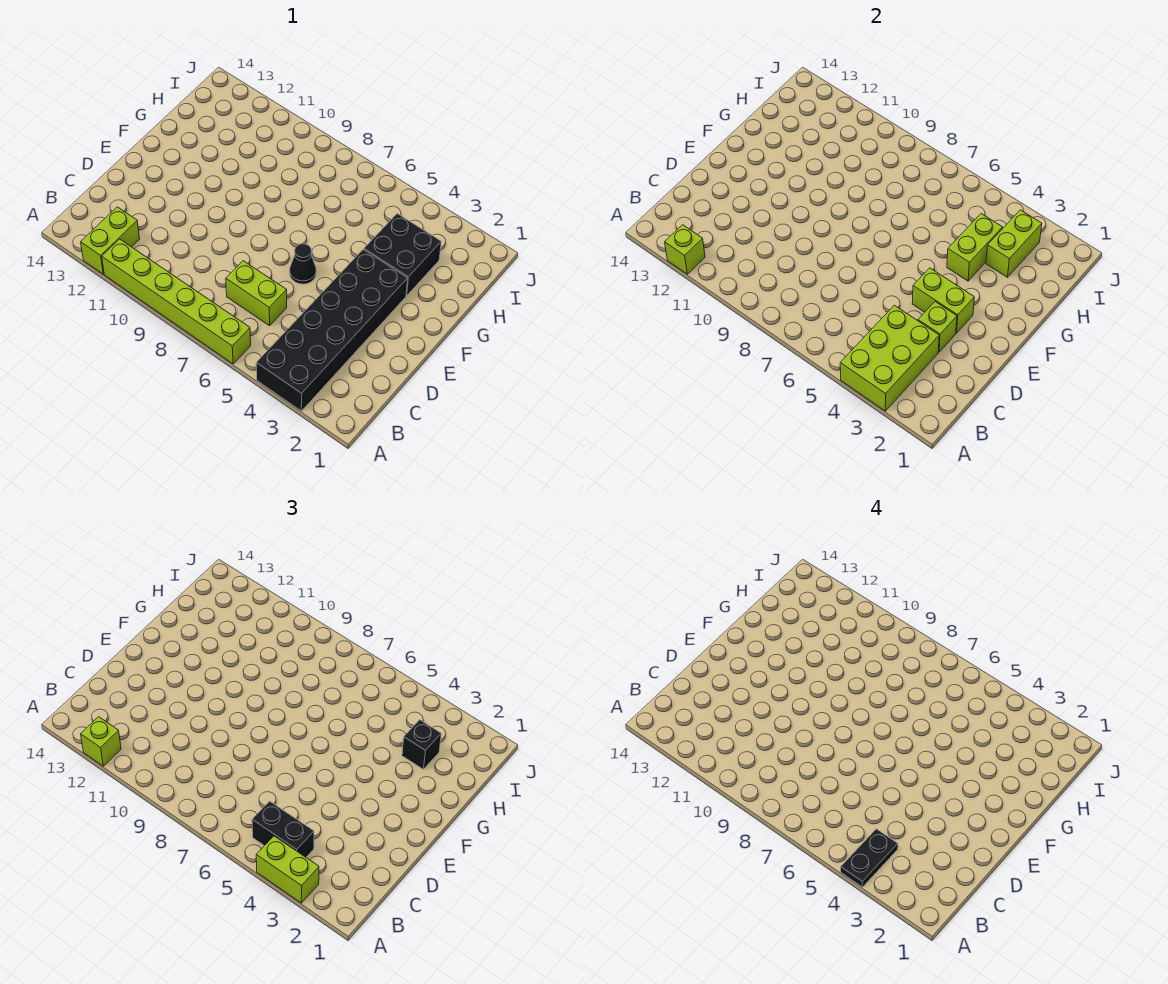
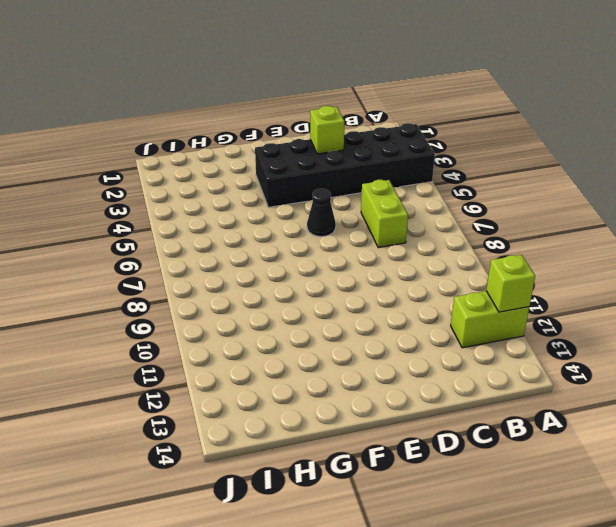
none -> lime 1x6 brick [102,239,251,364]
none -> black 2x2 brick [364,214,441,296]
none -> lime 2x3 brick [840,305,939,411]

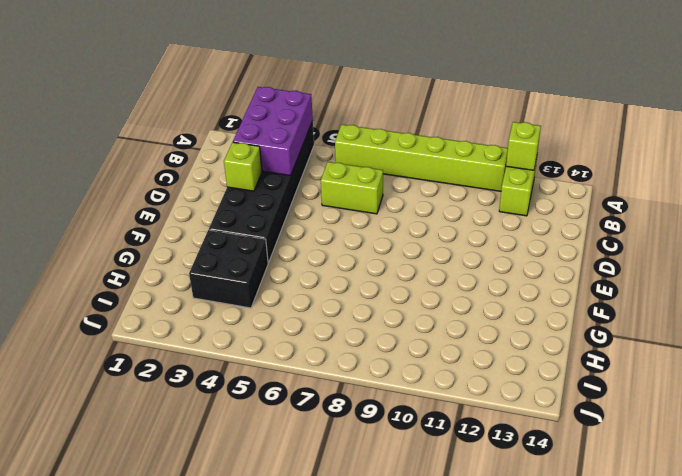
purple 2x3 brick [233,87,313,176] -> lime 2x3 brick [840,305,939,411]
none -> black 1x1 cone [290,244,316,284]
none -> lime 1x2 brick [912,268,974,333]
none -> lime 1x2 brick [947,214,1003,281]

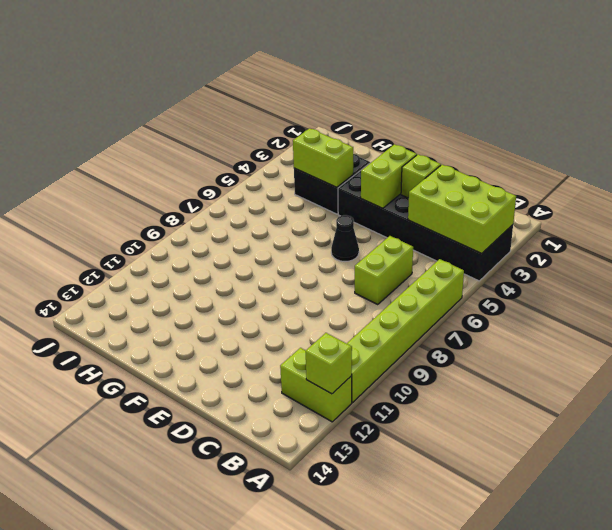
none -> lime 1x2 brick [986,210,1042,277]
none -> lime 1x2 brick [256,836,319,903]
none -> lime 1x1 brick [81,717,121,766]

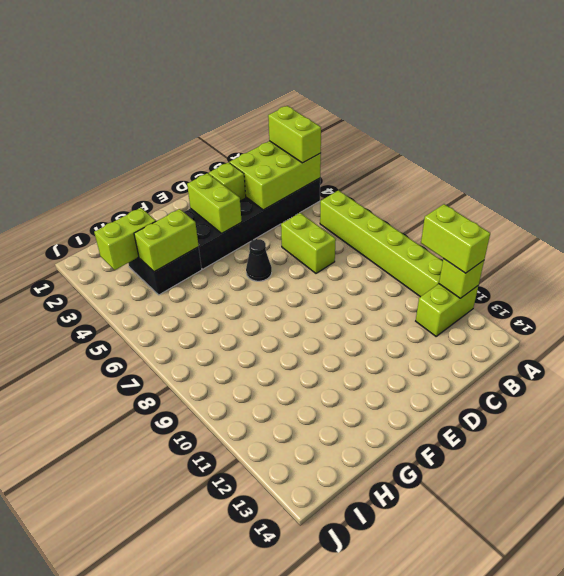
lime 1x2 brick [421,204,490,273] -> lime 1x1 brick [81,717,121,766]
none -> black 1x2 brick [252,801,314,857]
none -> black 1x1 brick [402,720,441,769]
none -> black 1x2 plate [841,829,898,887]

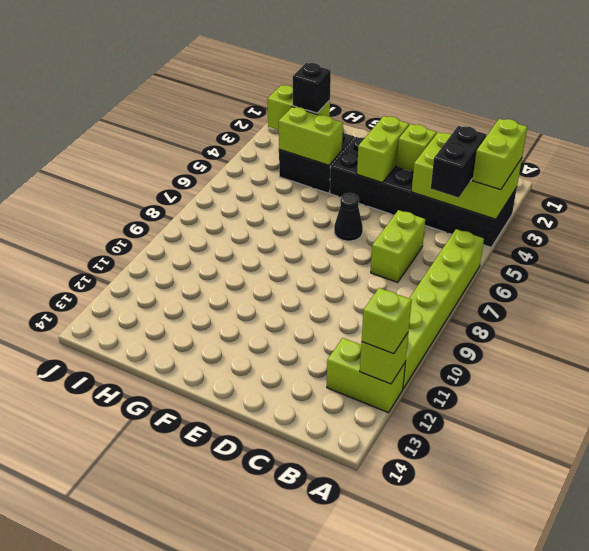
none -> black 1x2 plate [841,829,898,887]

